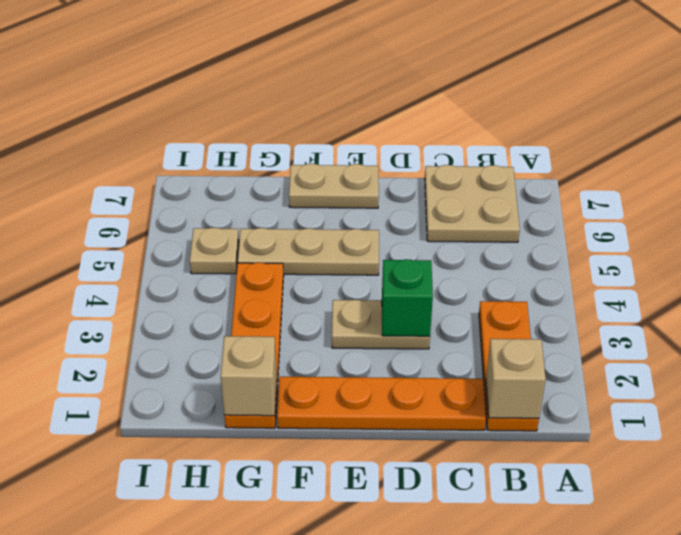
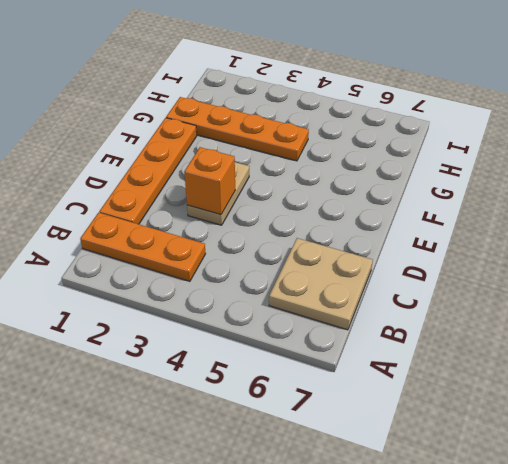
orange 1x1 brick [184,147,235,215] -> green 1x1 brick [382,259,433,336]
none -> tan 1x3 plate [237,228,379,275]
none -> tan 1x2 plate [289,164,379,208]

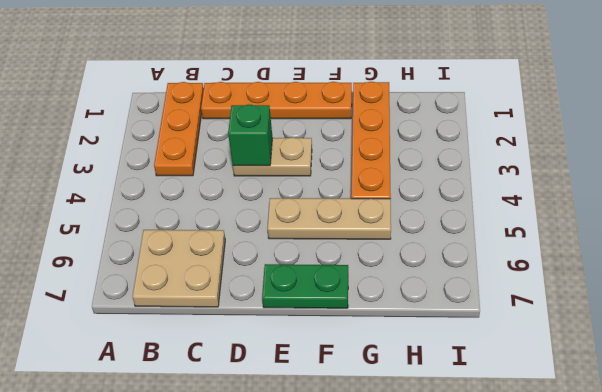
green 1x2 plate [262,264,348,308] -> tan 1x2 plate [289,164,379,208]
none -> tan 1x1 plate [190,228,239,274]
none -> tan 1x1 brick [486,339,546,418]

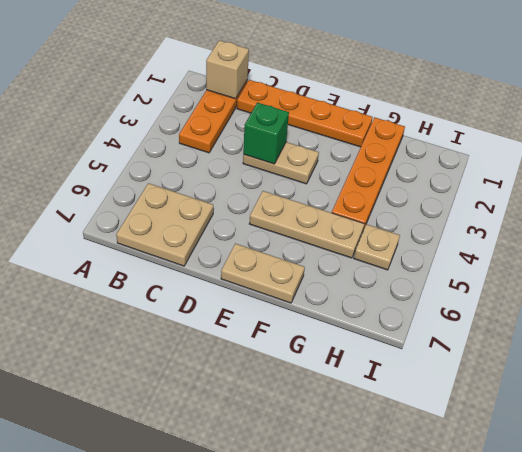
none -> tan 1x1 brick [221,336,277,416]

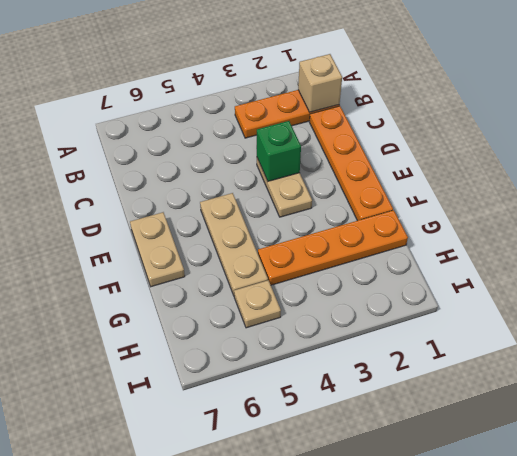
none -> tan 2x2 plate [425,165,520,242]
none -> tan 1x1 brick [221,336,277,416]

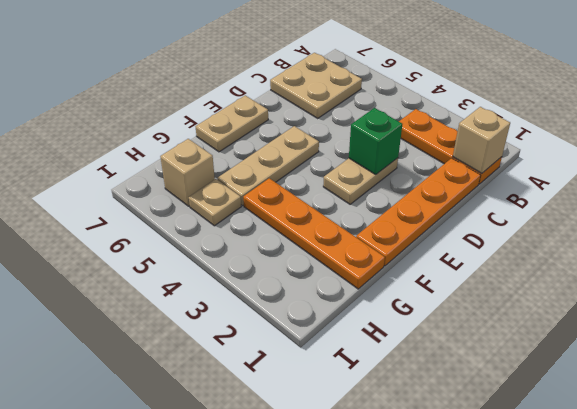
tan 1x1 brick [160,139,215,206] -> tan 1x1 brick moved to [221,336,277,416]

